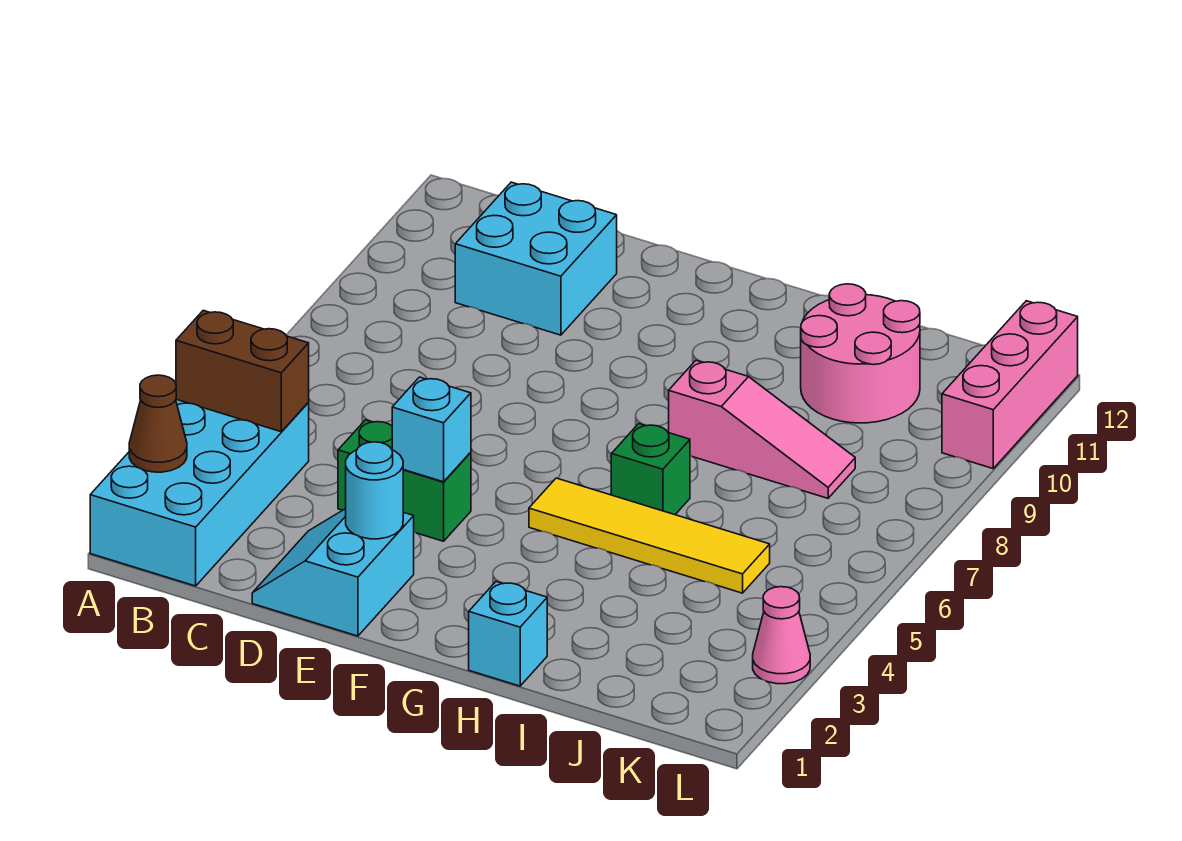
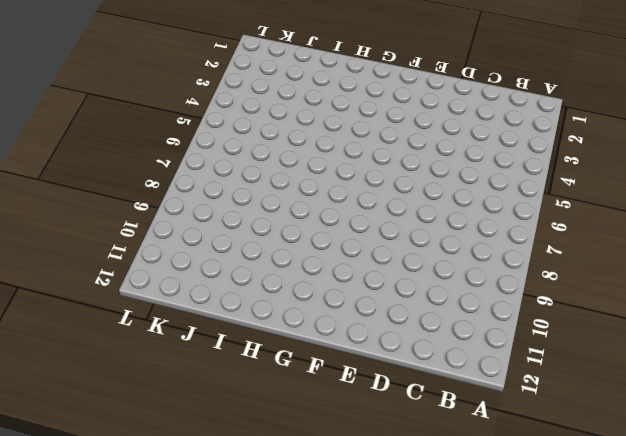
none -> cyan 2x4 brick [90,400,309,586]
none -> cyan 2x2 brick [455,182,617,335]
none -> cyan 2x2 slope [252,509,414,636]

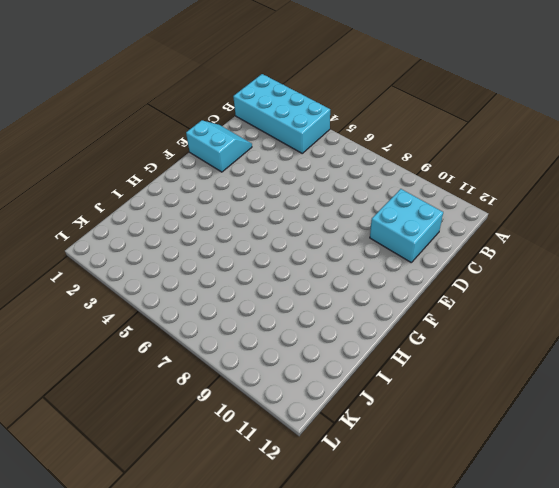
none -> green 1x2 brick [338,420,471,541]
none -> yellow 1x4 tile [529,478,770,593]
none -> cyan 1x1 brick [469,582,547,686]

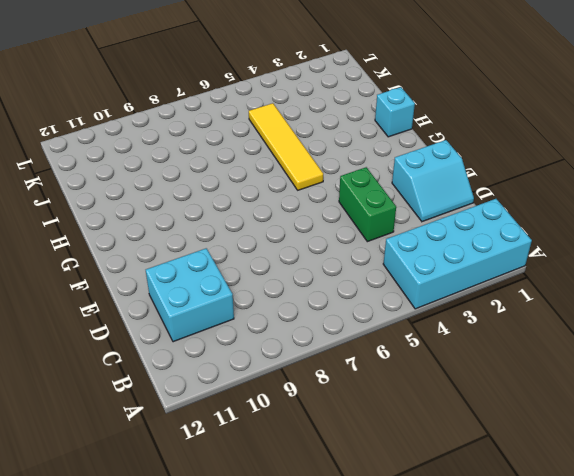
none -> green 1x1 brick [611,424,690,515]
none -> pink 1x3 slope [669,361,855,498]
none -> pink 2x2 round brick [801,284,920,423]

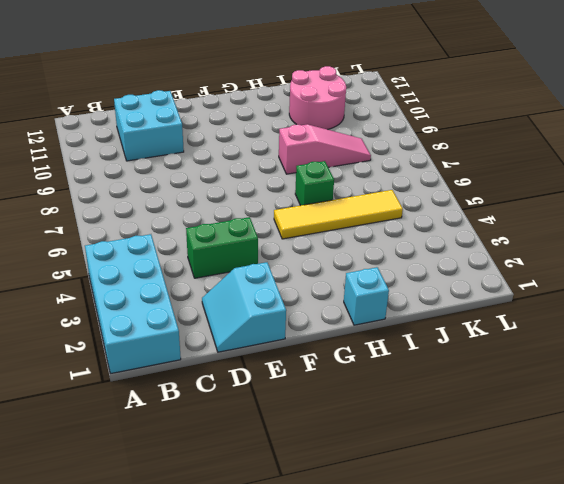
none -> pink 1x1 cone [753,587,810,684]
none -> pink 1x3 brick [942,301,1078,468]
none -> brown 1x1 cone [129,375,187,472]

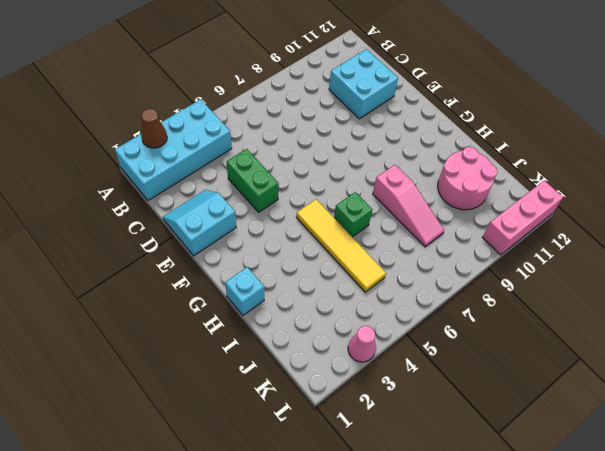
none -> brown 1x2 brick [176,310,309,432]
none -> cyan 1x1 round brick [346,442,403,539]
none -> cyan 1x1 brick [392,377,471,482]

